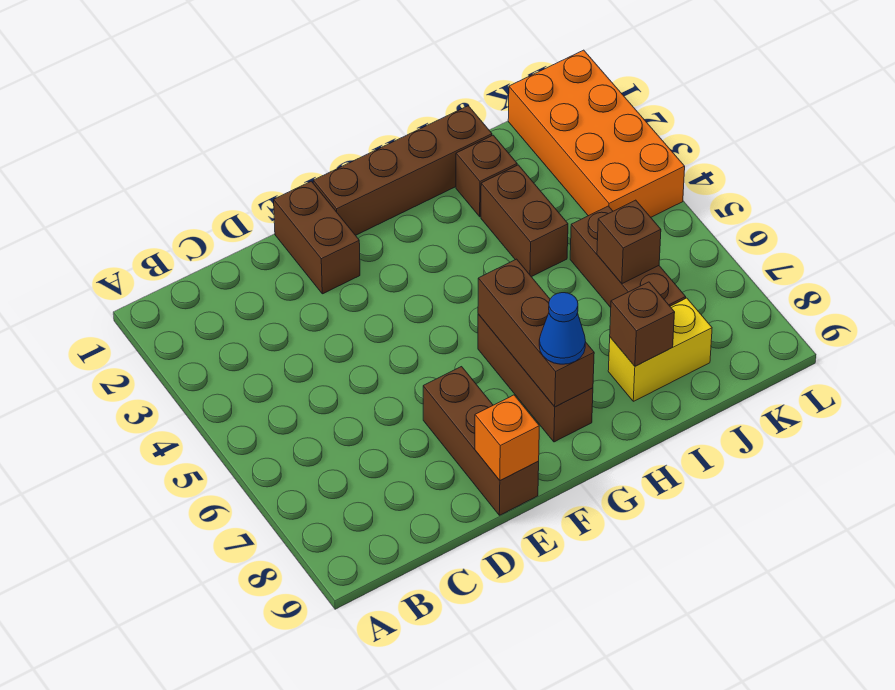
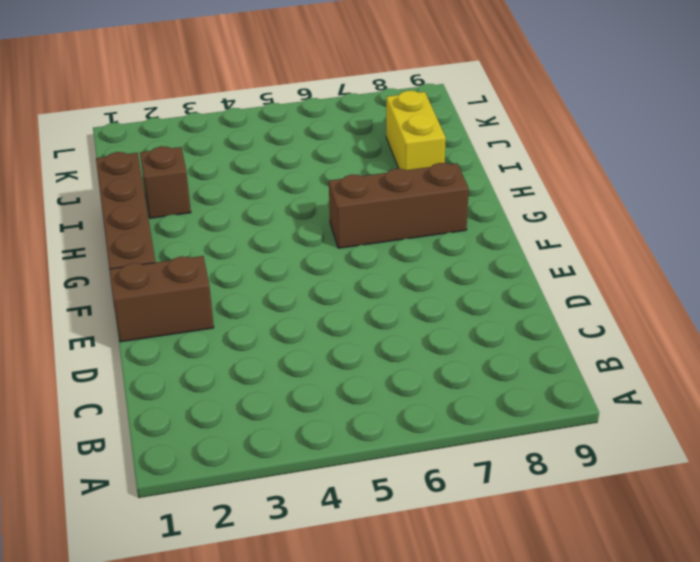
none -> brown 1x3 brick [423,367,539,515]
none -> brown 1x2 brick [481,165,568,277]
none -> brown 1x3 brick [570,206,686,308]

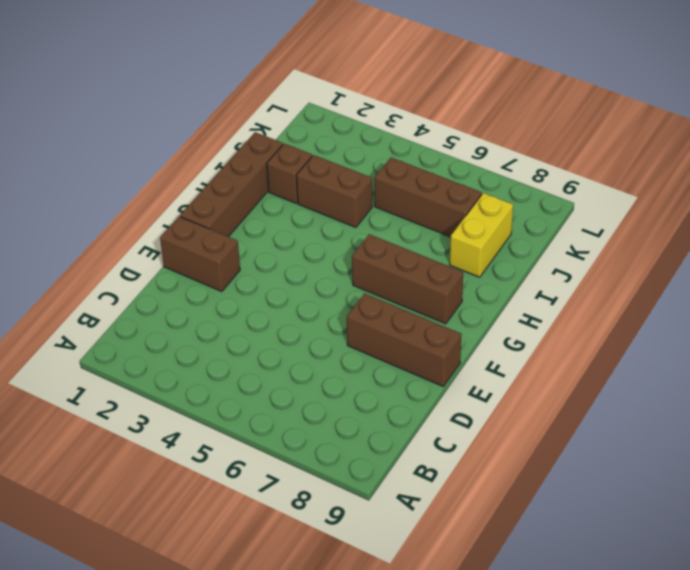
none -> orange 2x4 brick [508,50,685,217]
none -> orange 1x1 brick [475,395,539,481]
none -> brown 1x3 brick [478,259,594,407]

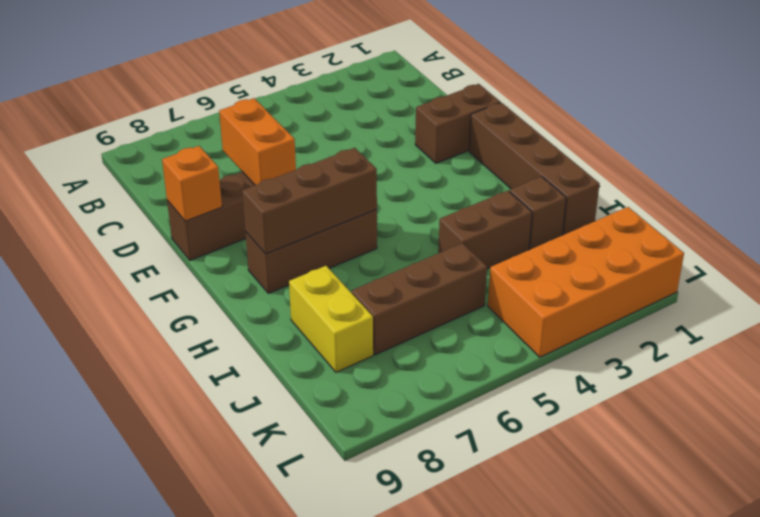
orange 1x2 brick [219,98,296,185] -> none
none -> brown 1x1 brick [610,282,675,366]
none -> brown 1x1 brick [597,200,661,284]
none -> blue 1x1 cone [539,293,586,364]

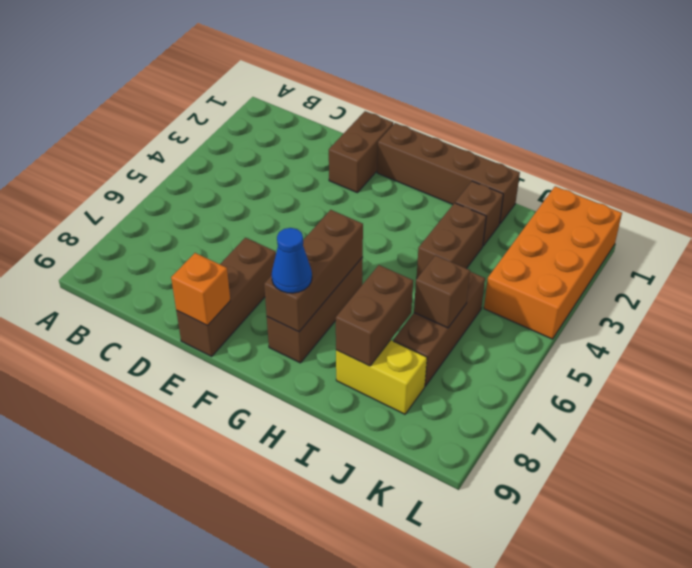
brown 1x2 brick [336,265,413,366] -> brown 1x1 brick [610,282,675,366]

